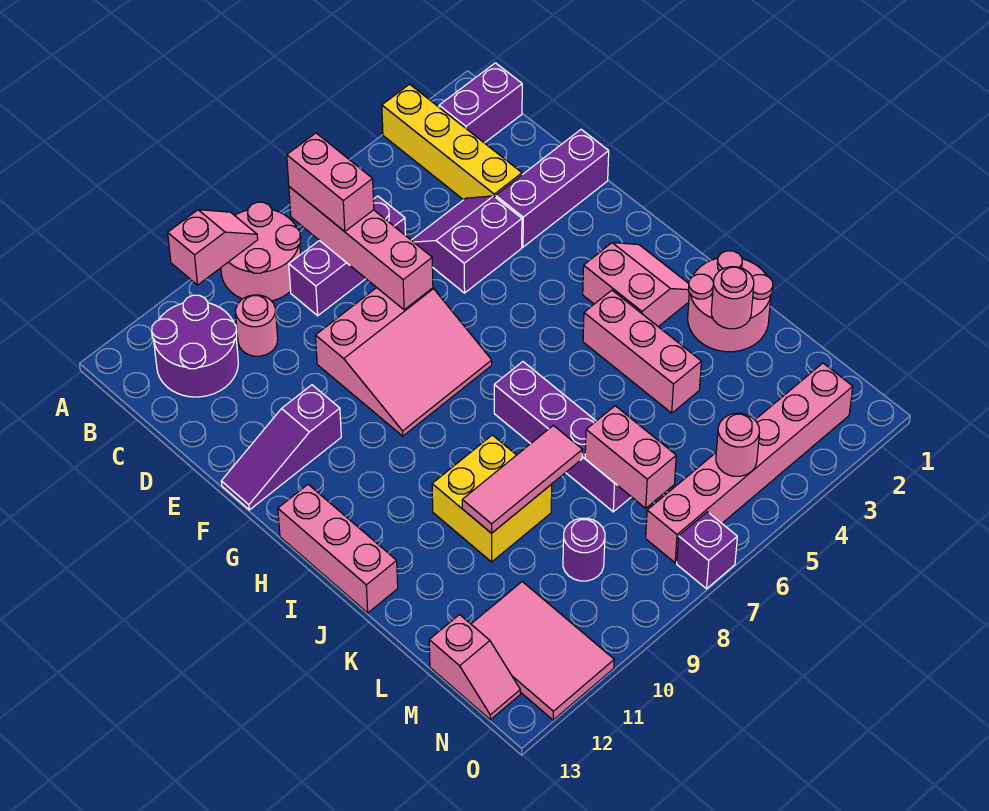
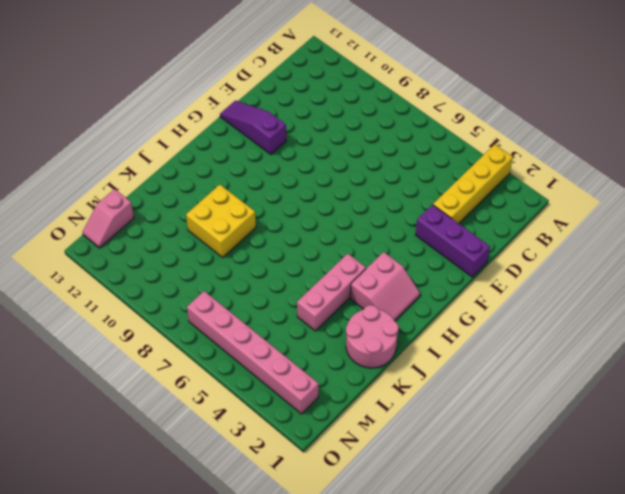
none -> pink 2x2 round brick [221,202,301,301]
none -> purple 1x2 brick [439,63,522,143]
none -> purple 2x2 round brick [152,295,238,397]

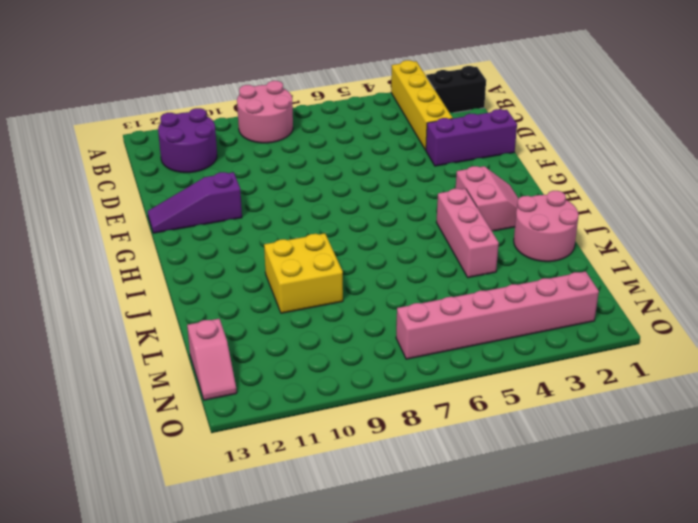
black 1x2 brick [426,66,486,113] -> purple 1x2 brick [439,63,522,143]
none -> purple 1x3 brick [289,196,405,316]
none -> pink 1x1 round brick [236,295,278,356]
none -> purple 2x2 slope [412,196,522,293]

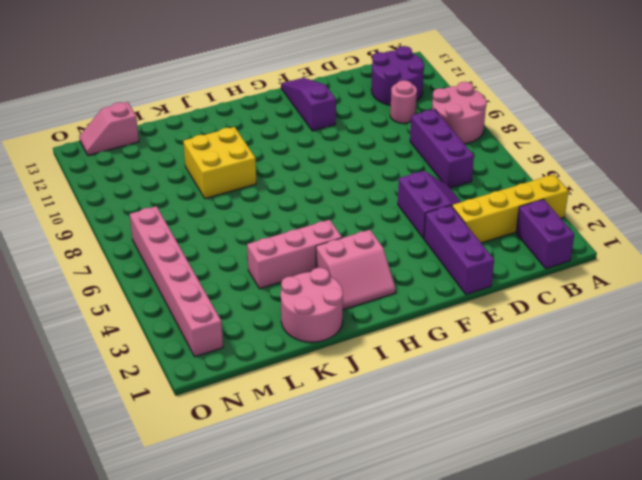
none -> pink 3x3 slope [315,288,492,436]
none -> pink 1x3 brick [278,485,398,613]
none -> purple 1x4 brick [494,362,631,512]

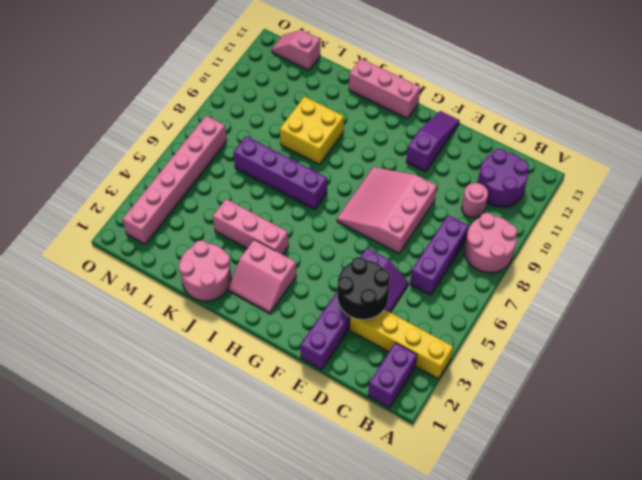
black 2x2 round brick [338,257,390,320] -> none
none -> purple 1x1 round brick [563,518,605,581]
none -> pink 2x3 tile [471,582,614,720]
none -> purple 1x1 brick [677,512,737,589]

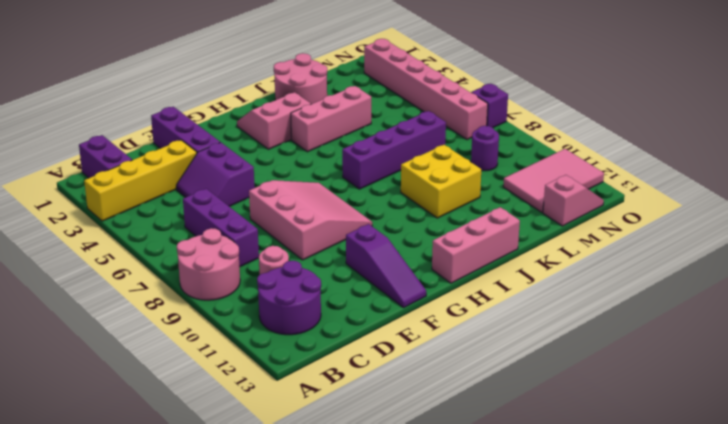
none -> pink 1x2 slope [168,210,258,285]
none -> pink 1x4 brick [289,187,433,310]
none -> pink 1x1 round brick [711,267,754,329]

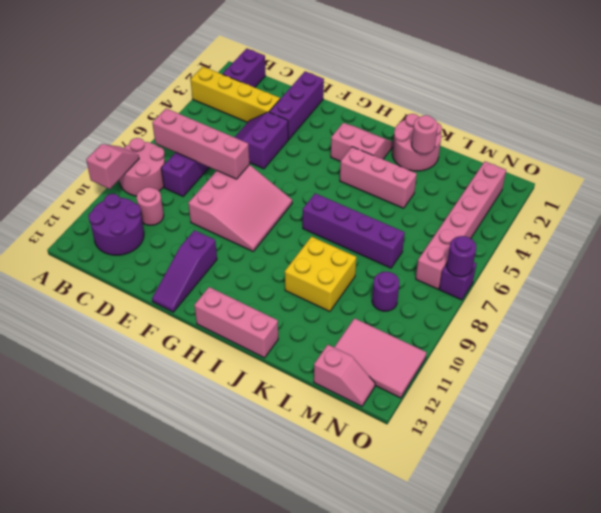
purple 1x1 round brick [447,236,476,277] -> none
none -> pink 1x3 tile [462,425,583,533]
none -> pink 1x2 brick [585,406,676,508]
none -> pink 1x1 round brick [716,413,759,476]

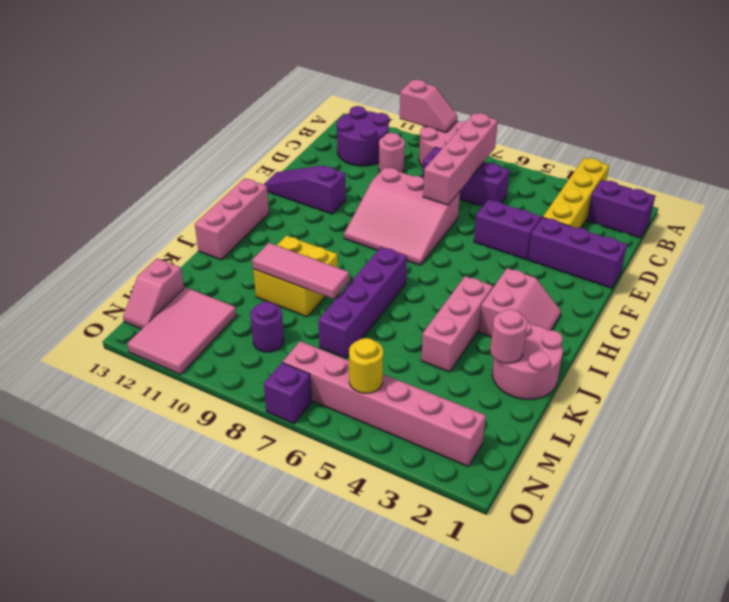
yellow 1x1 round brick [349,338,383,393] -> pink 1x1 round brick [716,413,759,476]
none -> pink 1x2 brick [585,406,676,508]
none -> pink 1x2 brick [287,133,374,232]

